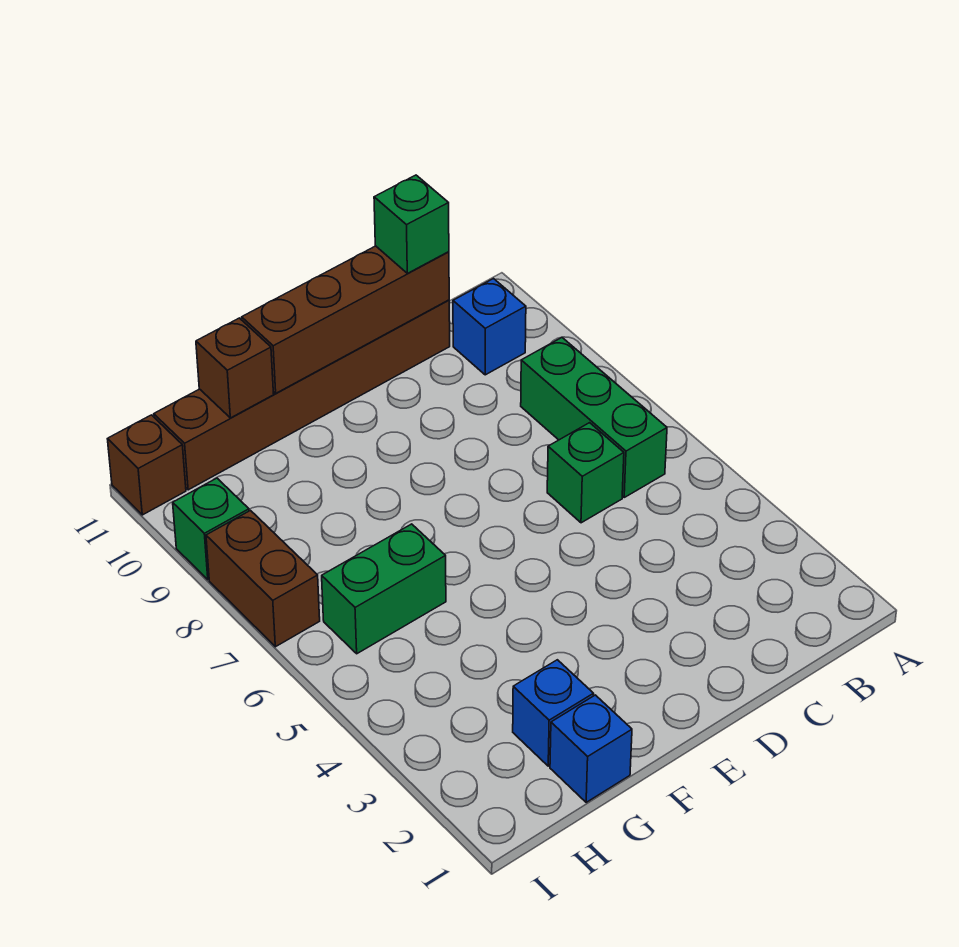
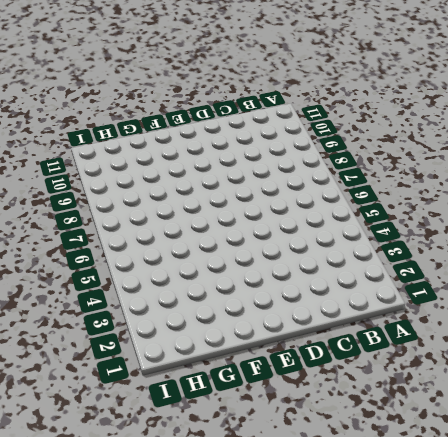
none -> green 1x3 brick [521,337,667,497]
none -> blue 1x1 brick [453,279,526,375]
none -> green 1x1 brick [547,423,624,523]

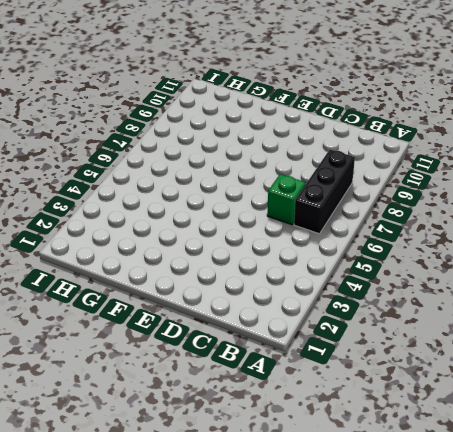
black 1x3 brick [294,149,355,234] -> green 1x3 brick [521,337,667,497]
none -> blue 1x1 brick [453,279,526,375]
none -> brown 1x6 brick [154,300,450,490]
none -> blue 1x1 brick [550,695,632,802]

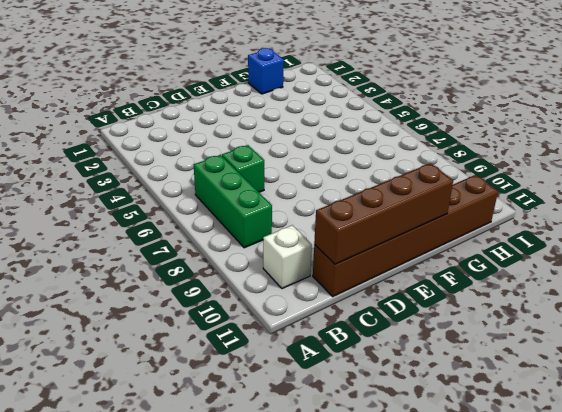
white 1x1 brick [263,225,312,289] -> blue 1x1 brick [453,279,526,375]
none -> blue 1x1 brick [513,660,594,766]
none -> green 1x2 brick [322,524,446,654]
none -> brown 1x2 brick [206,511,320,647]

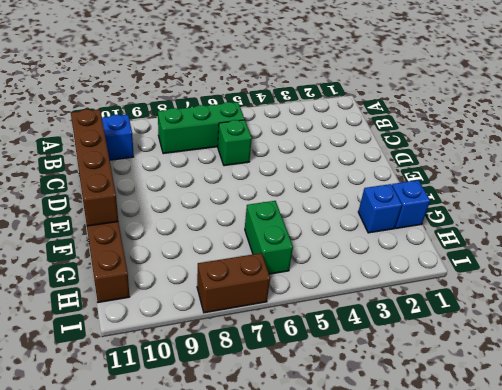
none -> green 1x1 brick [173,478,249,580]
none -> brown 1x1 brick [108,415,186,515]
none -> brown 1x1 brick [196,318,274,418]

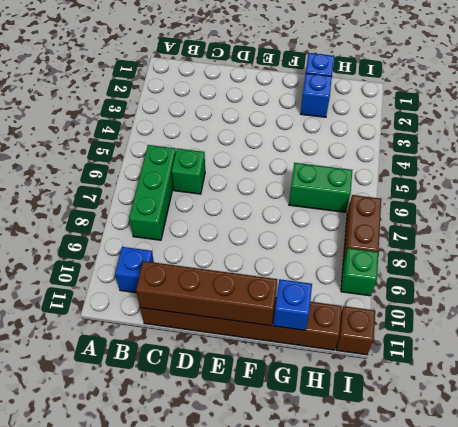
blue 1x1 brick [273,279,312,330] -> brown 1x1 brick [196,318,274,418]
none -> green 1x1 brick [374,175,449,273]

